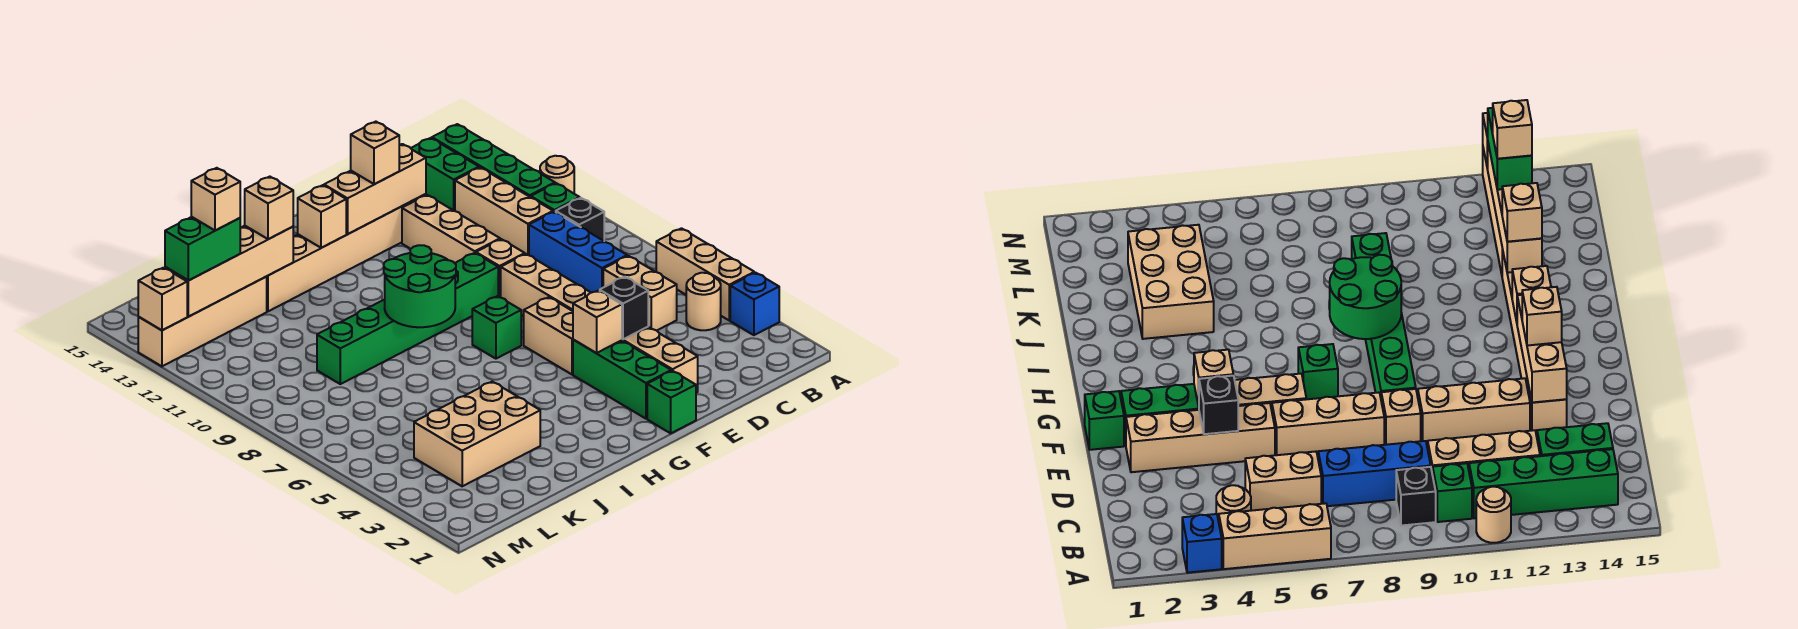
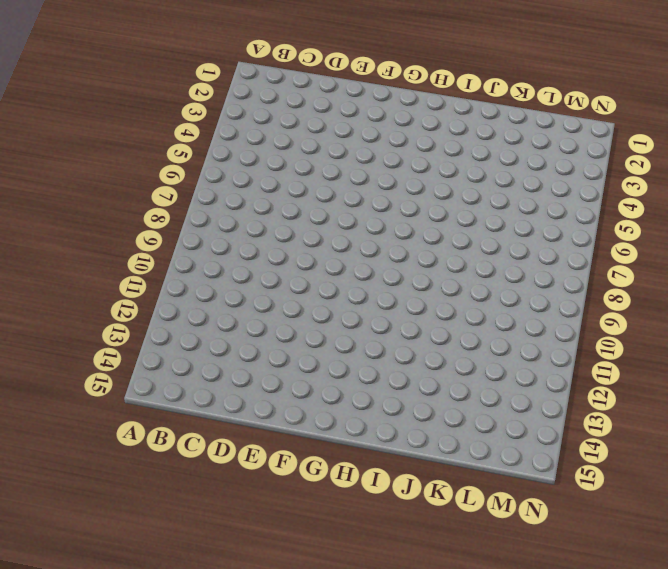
none -> blue 1x1 brick [730,273,779,335]
none -> tan 1x3 brick [656,228,754,320]
none -> tan 1x1 round brick [540,156,574,193]
none -> tan 1x1 round brick [686,273,721,330]

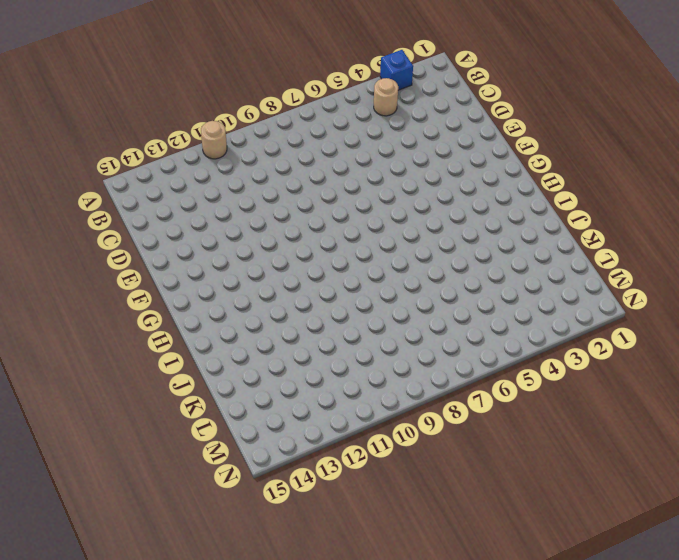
none -> tan 1x3 brick [656,228,754,320]
none -> black 1x1 brick [556,198,604,241]
none -> green 1x1 brick [531,183,580,212]
none -> green 1x4 brick [432,124,555,197]

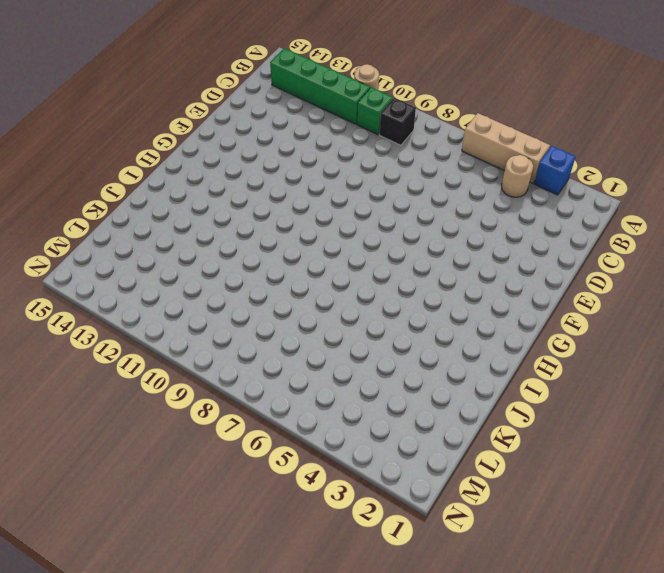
none -> tan 1x2 brick [603,256,677,330]
none -> blue 1x3 brick [529,212,627,293]
none -> tan 1x3 brick [455,167,553,255]
none -> green 1x2 brick [411,138,479,211]

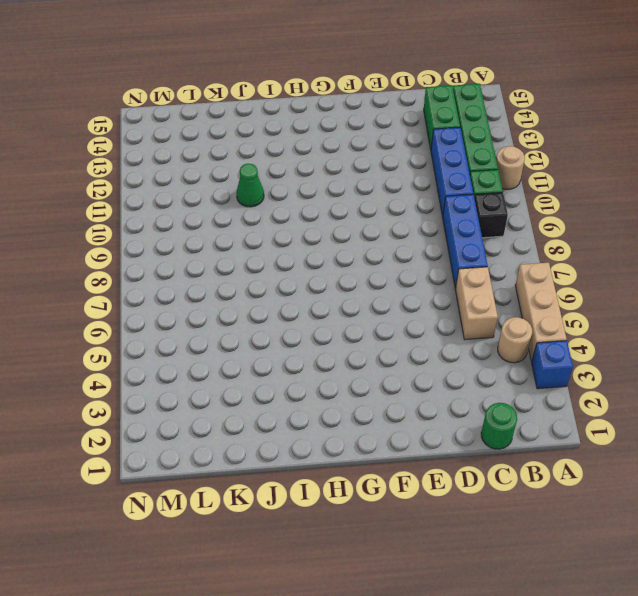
green 1x1 round brick [481,403,517,449] -> none
blue 1x3 brick [431,127,473,216] -> tan 1x3 brick [455,167,553,255]
green 1x1 cone [236,163,264,207] -> none
none -> tan 1x4 brick [622,327,698,393]
none -> tan 1x3 brick [501,254,591,316]
none -> tan 1x1 brick [476,239,525,297]
none -> tan 1x3 brick [402,195,500,263]

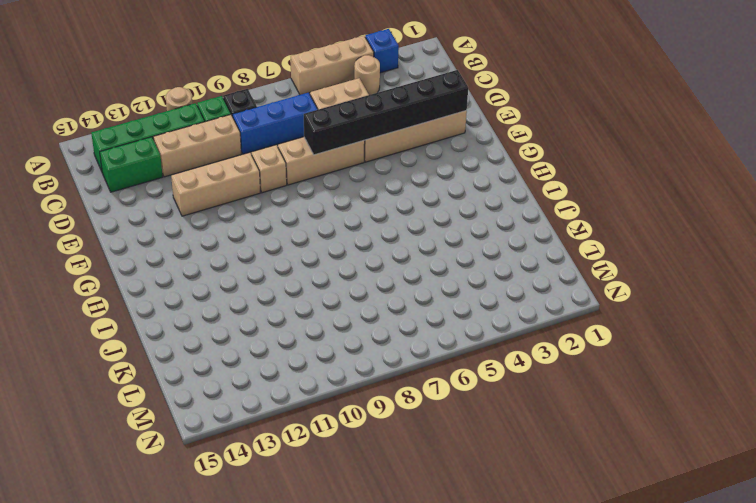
black 1x6 brick [304,70,468,155] -> black 1x1 brick [600,277,648,339]
none -> tan 1x6 brick [266,194,426,311]
none -> green 1x1 brick [647,371,696,433]
none -> green 1x3 brick [573,340,671,419]
none -> tan 1x2 brick [524,297,573,374]

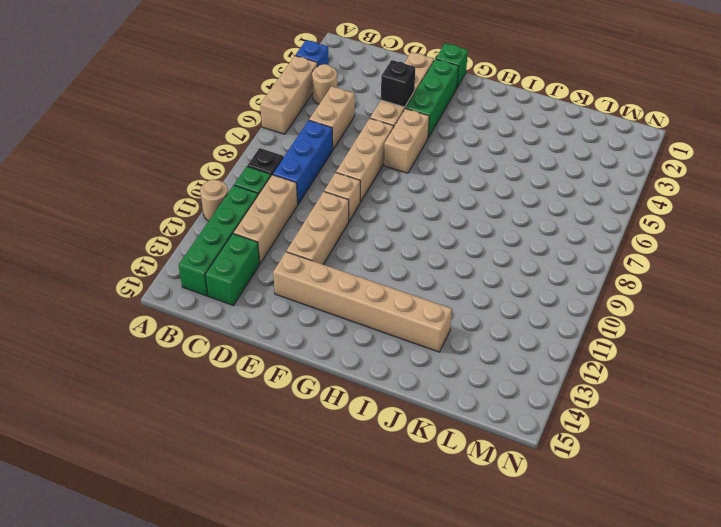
none -> green 1x6 brick [317,253,498,384]
none -> green 1x1 brick [472,296,521,359]
none -> tan 2x3 brick [414,382,540,486]
none -> tan 1x4 brick [138,277,267,366]

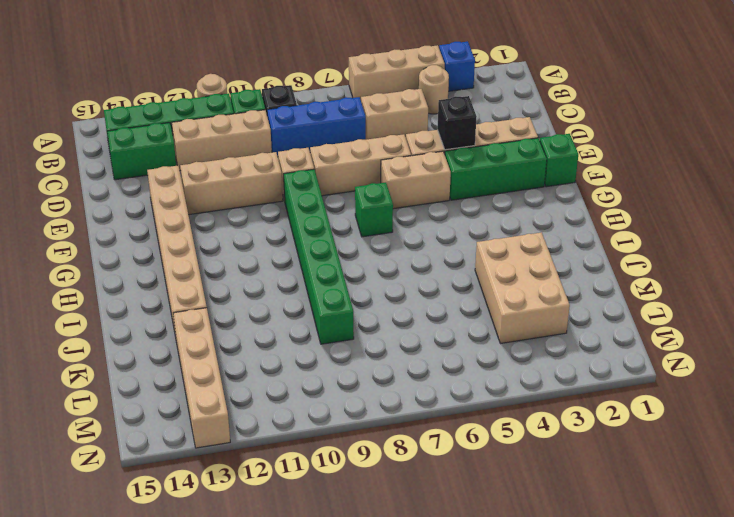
none -> tan 1x3 brick [324,144,426,234]
none -> tan 1x1 brick [573,290,622,353]
none -> green 2x2 round brick [384,245,456,327]
none -> tan 1x1 brick [298,185,346,248]

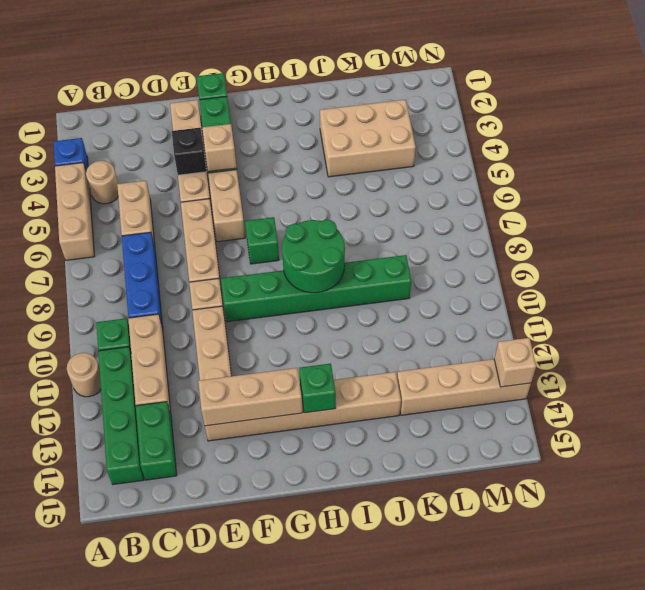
green 1x1 brick [299,364,336,413] -> tan 1x1 brick [298,185,346,248]
none -> black 1x1 brick [556,198,604,241]
none -> tan 1x4 brick [165,226,293,317]
none -> tan 1x1 brick [351,122,399,184]
none -> tan 1x1 brick [245,177,293,239]

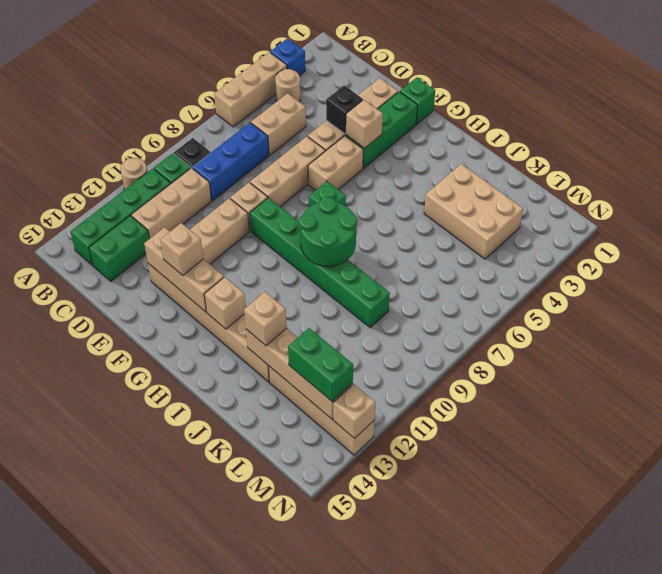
none -> tan 1x1 brick [191,168,240,231]

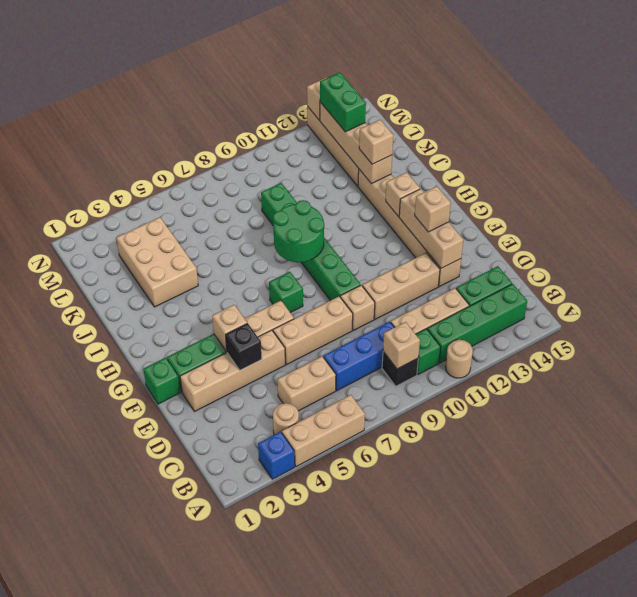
tan 1x1 brick [383,322,420,369] -> tan 1x1 brick moved to [191,168,240,231]

